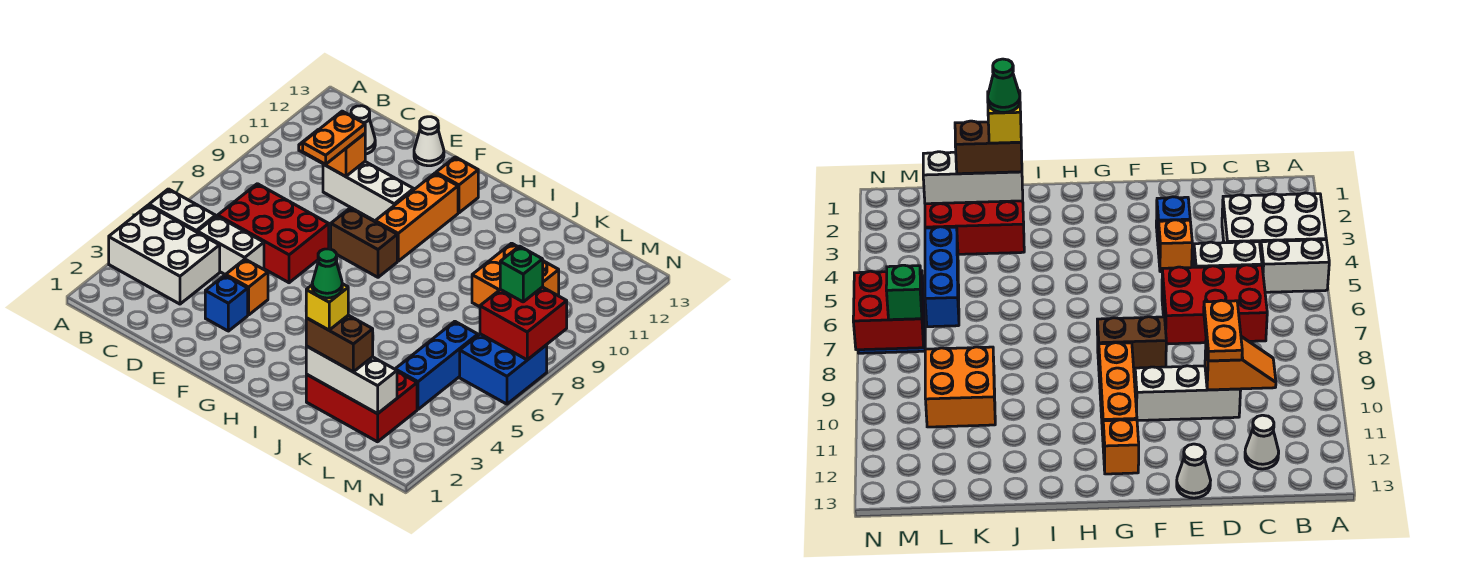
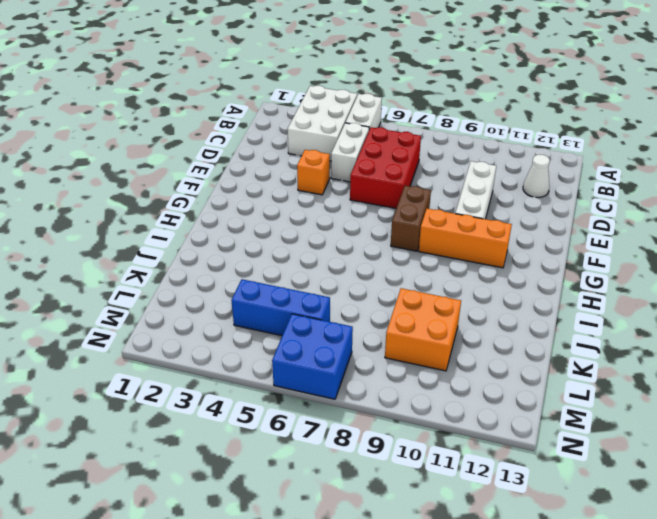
none -> blue 1x1 brick [205,275,248,331]
none -> white 1x1 cone [414,117,444,166]
none -> orange 1x1 brick [436,157,478,213]

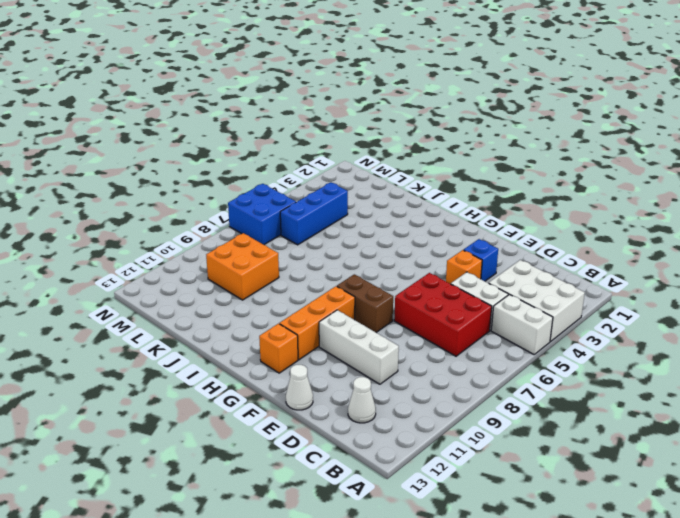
none -> red 2x3 brick [306,372,417,442]
none -> orange 1x2 slope [299,129,365,177]
none -> white 1x3 brick [306,346,397,414]

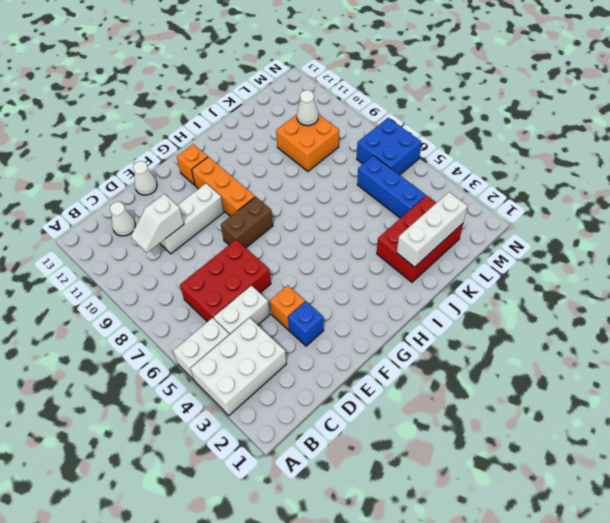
white 1x2 slope [131,194,184,253] -> orange 1x2 slope [299,129,365,177]
white 1x1 cone [297,90,318,126] -> none
none -> red 2x2 brick [480,287,567,360]
none -> orange 1x2 plate [303,111,365,164]
none -> brown 1x2 brick [306,315,373,372]

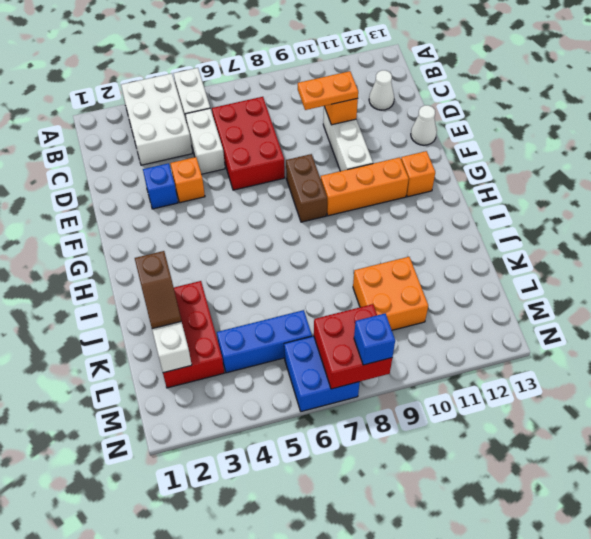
brown 1x2 slope [135,251,181,329] -> brown 1x2 brick [306,315,373,372]
blue 1x1 brick [354,314,395,365] -> none
none -> green 1x1 brick [500,246,543,302]
none -> yellow 1x1 brick [306,284,348,330]
none -> green 1x1 cone [312,249,342,298]

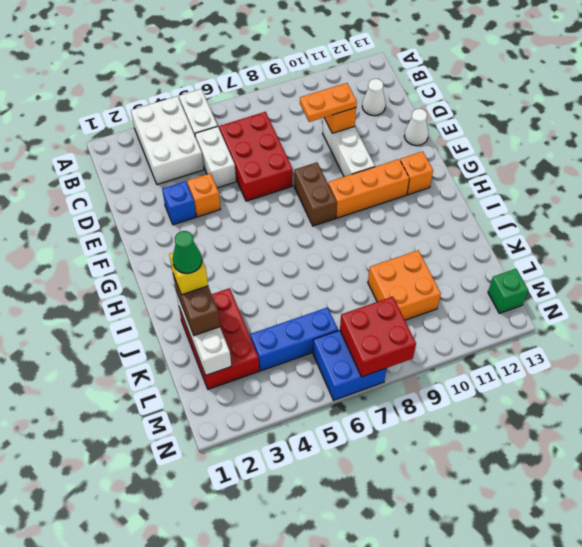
green 1x1 brick [488,269,528,313] -> green 1x1 brick moved to [500,246,543,302]

